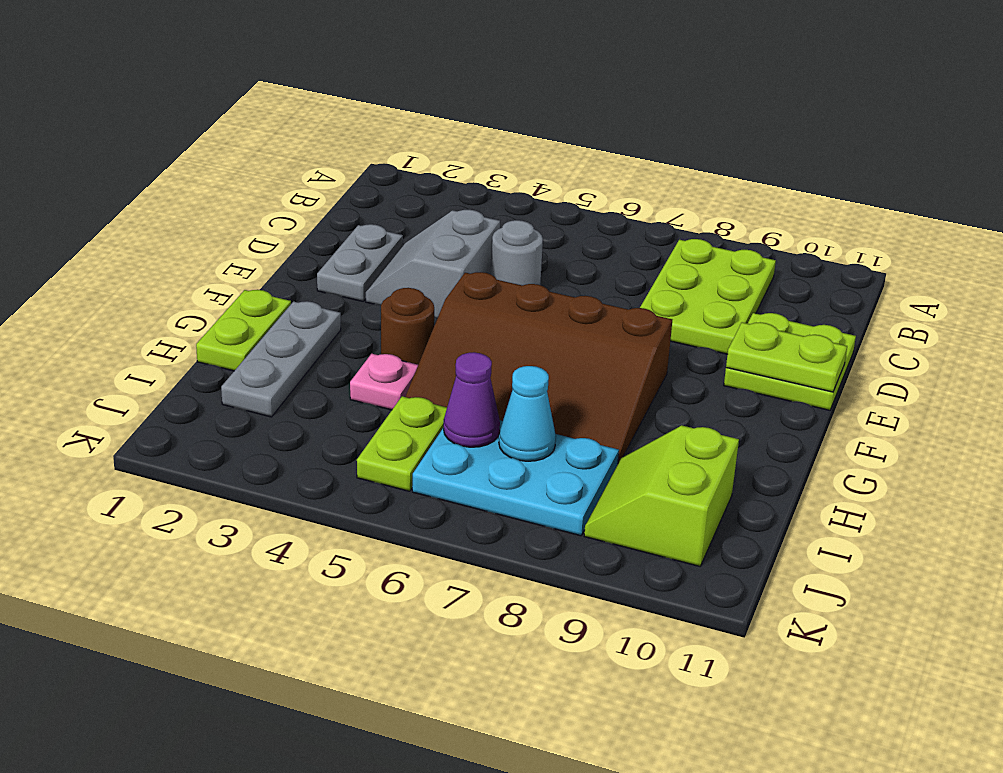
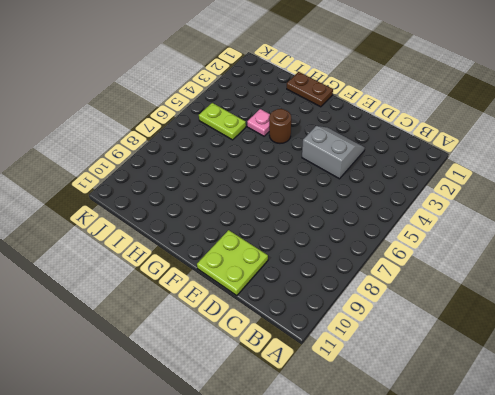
brown 1x2 plate [287,72,333,107] -> lime 1x2 plate [196,290,291,371]
none -> lime 2x3 plate [640,239,776,354]
none -> grey 1x2 plate [317,224,403,301]
none -> grey 1x1 round brick [491,220,543,285]

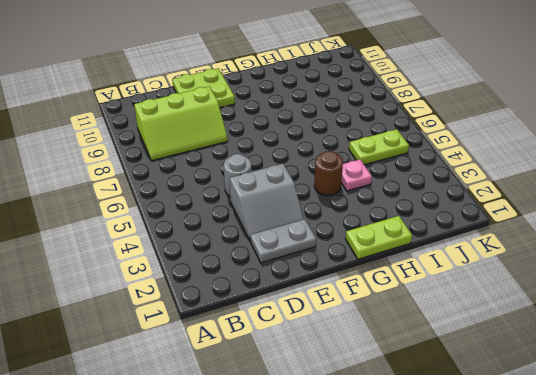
lime 2x3 slope [134,86,228,161] -> lime 2x3 plate [640,239,776,354]
none -> brown 3x4 slope [405,272,672,463]
none -> grey 1x3 plate [221,301,341,417]
none -> cyan 2x3 plate [412,420,619,536]

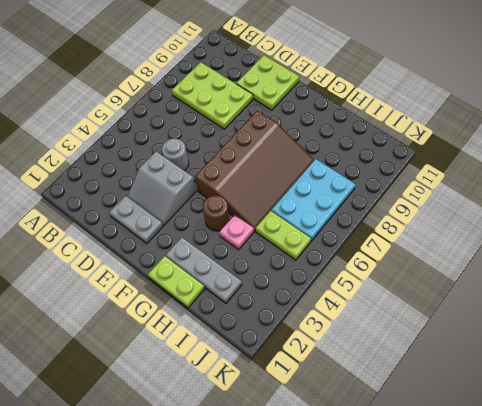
none -> lime 2x2 slope [584,425,739,566]
none -> lime 1x2 plate [726,322,847,392]
none -> purple 1x1 cone [444,352,500,447]

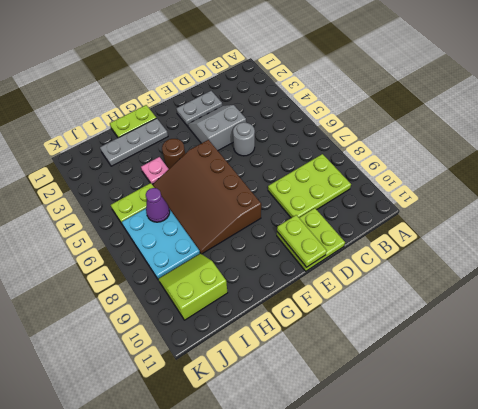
none -> cyan 1x1 cone [499,366,556,461]

